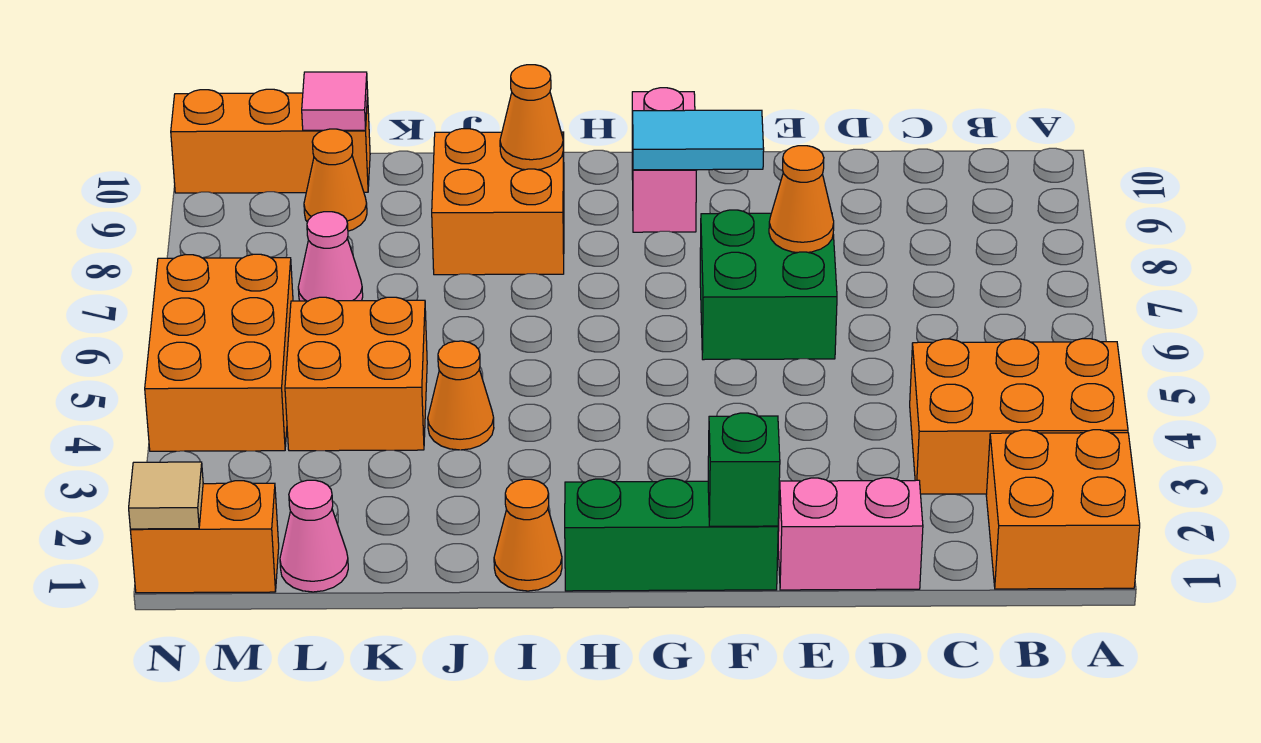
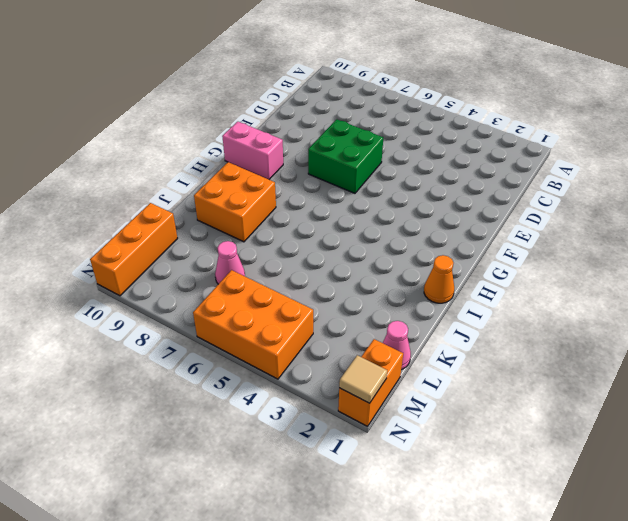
none -> orange 2x2 brick [986,430,1140,589]
none -> orange 2x3 brick [910,339,1128,494]
none -> pink 1x2 brick [778,478,923,590]

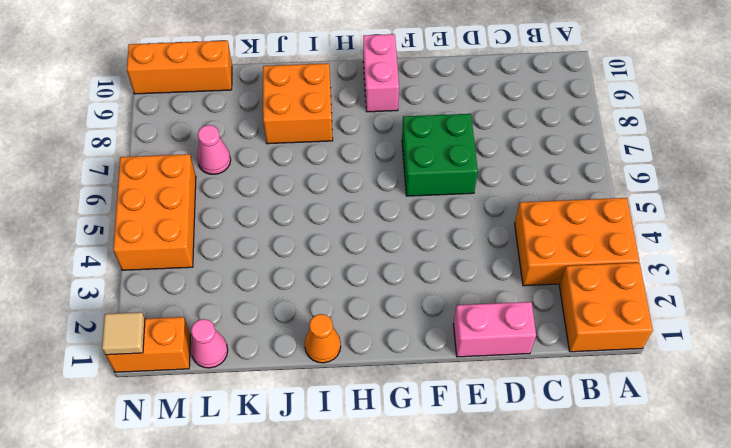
none -> green 1x3 brick [565,479,778,591]
none -> orange 1x1 cone [428,341,494,450]
none -> orange 2x2 brick [285,297,427,451]

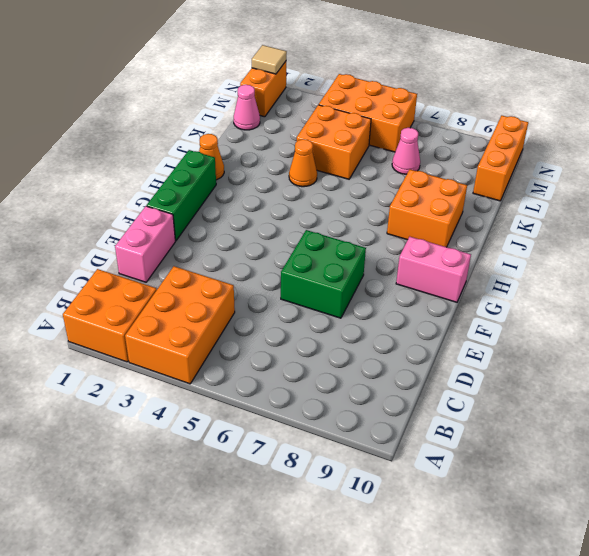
none -> orange 1x1 cone [304,129,367,231]
none -> orange 1x1 cone [769,146,834,253]
none -> green 1x1 brick [708,413,780,526]

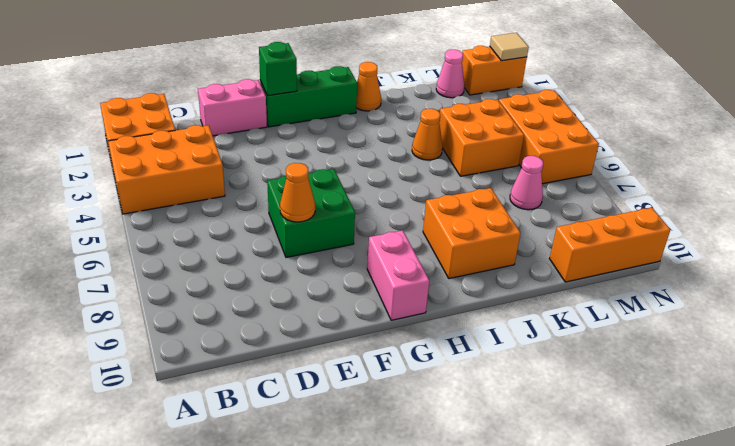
none -> orange 1x1 cone [304,129,367,231]
none -> cyan 1x2 tile [632,110,764,170]
none -> orange 1x1 cone [500,65,563,170]

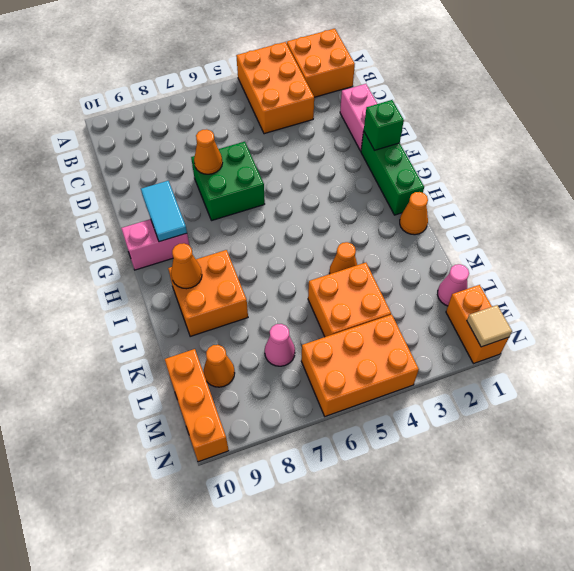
none -> pink 1x1 tile [302,72,368,130]

